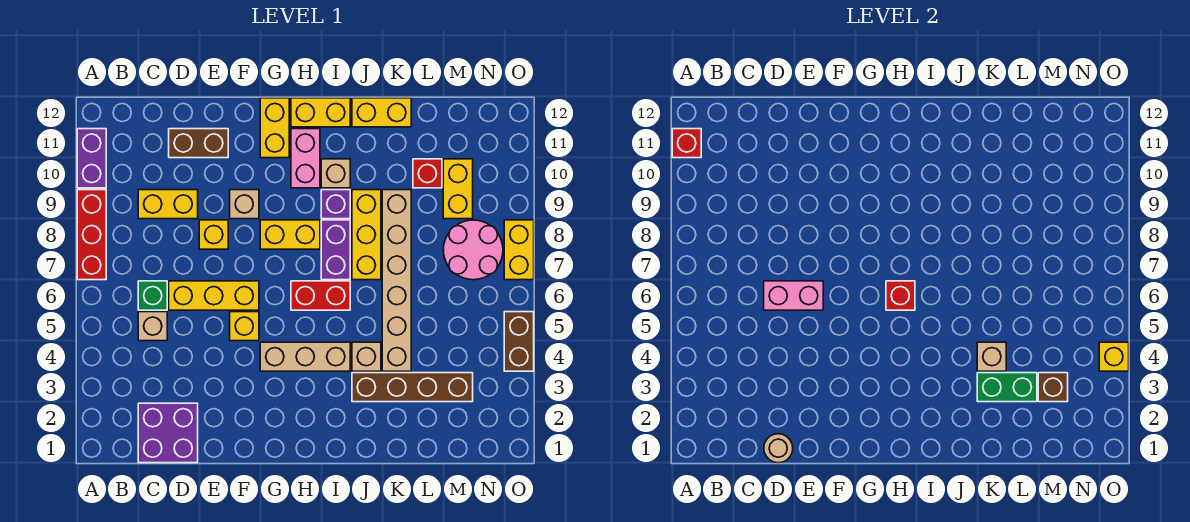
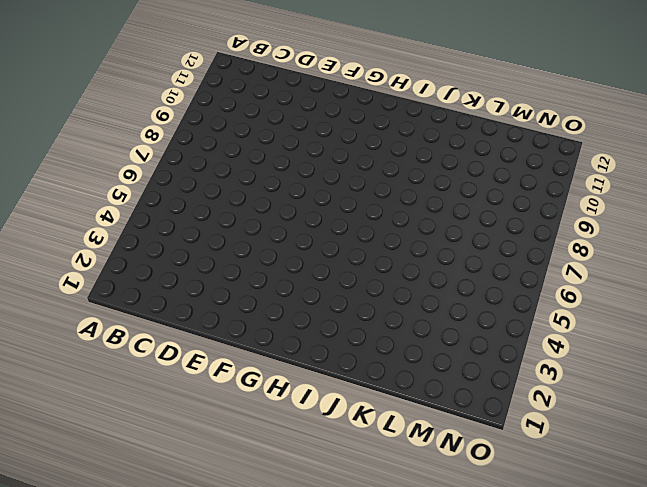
none -> red 1x3 brick [77,190,106,280]
none -> purple 1x2 brick [77,129,106,188]
none -> purple 2x2 brick [138,403,198,463]
none -> tan 1x1 brick [138,312,167,341]

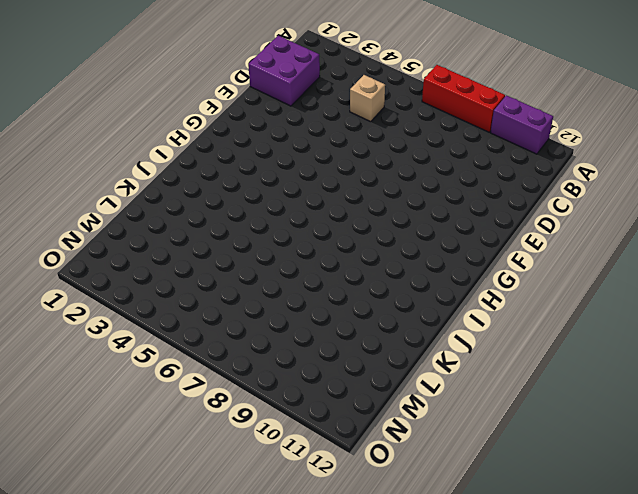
none -> green 1x1 brick [138,281,167,310]
none -> yellow 1x2 brick [138,190,198,219]
none -> yellow 1x3 brick [169,281,259,310]
none -> brown 1x2 brick [169,129,228,158]

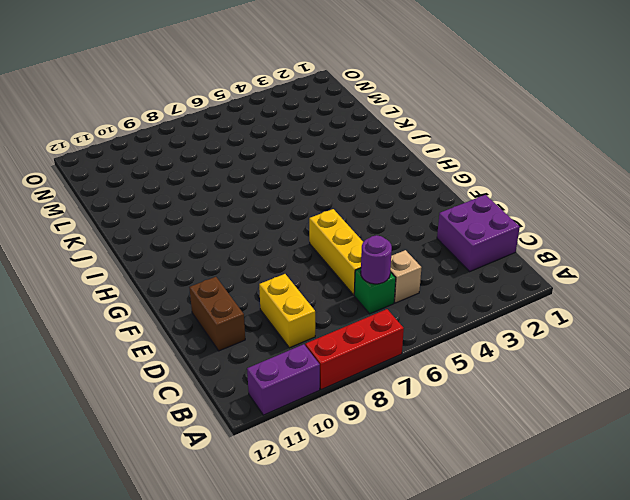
purple 1x1 round brick [361,235,392,284] -> none
none -> yellow 1x1 brick [199,220,228,249]
none -> yellow 1x1 brick [230,312,259,341]
none -> tan 1x1 brick [230,190,259,219]
none -> tan 1x3 brick [260,342,350,371]

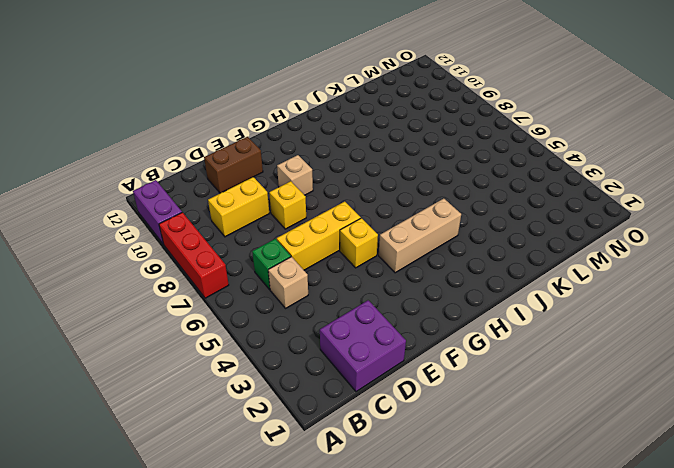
none -> yellow 1x2 brick [260,220,320,249]
none -> yellow 1x2 brick [260,98,289,158]
none -> red 1x2 brick [291,281,350,310]
none -> pink 1x2 brick [291,129,320,188]

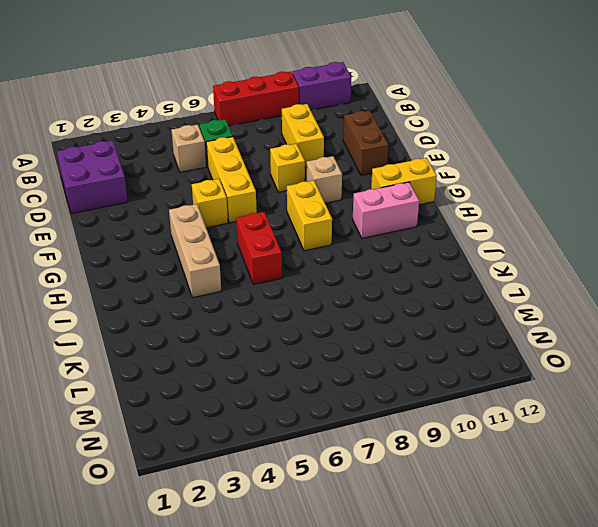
none -> yellow 1x2 brick [291,98,350,127]
none -> purple 1x2 brick [321,220,350,280]
none -> purple 1x1 brick [321,190,350,219]
none -> tan 1x1 brick [321,159,350,188]

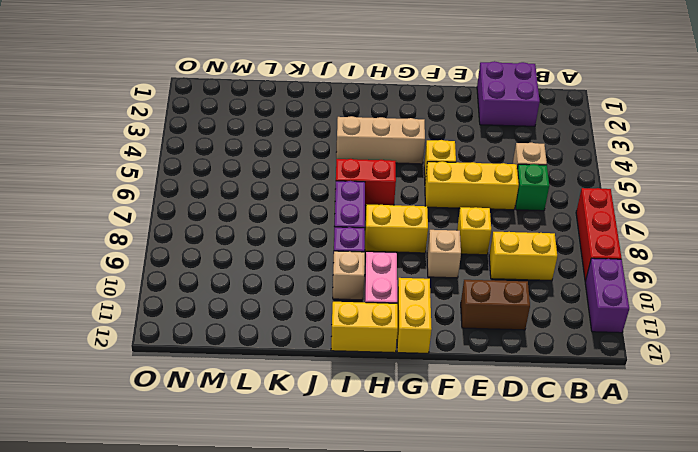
none -> brown 1x4 brick [352,373,473,402]
none -> tan 1x1 brick [352,342,381,371]
none -> yellow 1x3 brick [352,190,381,280]
none -> yellow 1x2 brick [352,98,411,127]

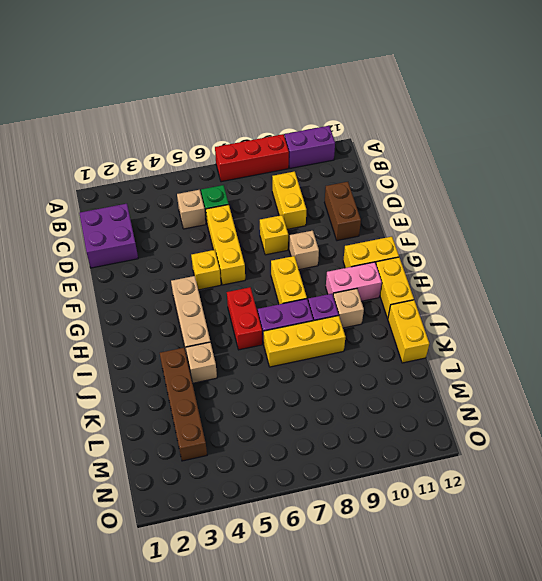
none -> tan 1x6 brick [382,190,411,371]
none -> red 1x1 brick [413,159,442,188]
none -> pink 2x2 round brick [443,220,503,280]
none -> yellow 1x2 brick [443,159,473,219]

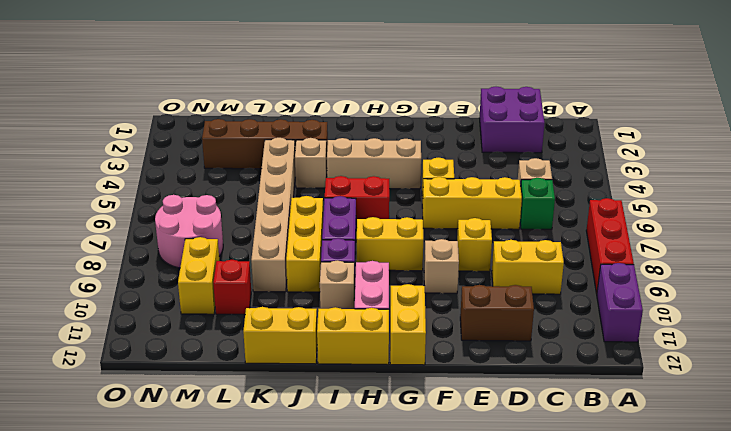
none -> brown 1x2 brick [504,312,534,371]
none -> yellow 1x2 brick [504,220,534,280]
none -> red 1x1 brick [672,129,701,158]
none -> tan 1x1 round brick [764,434,793,463]

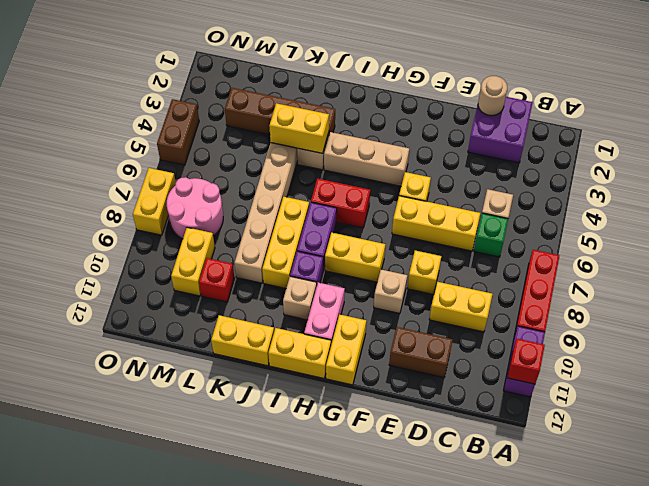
yellow 1x2 brick [269,103,329,153] -> tan 1x1 brick [977,342,1006,371]
none -> pink 1x2 brick [764,281,823,310]
none -> red 1x1 brick [886,281,915,310]
none -> green 1x2 brick [977,373,1037,402]
none -> brown 1x1 brick [1038,373,1068,402]

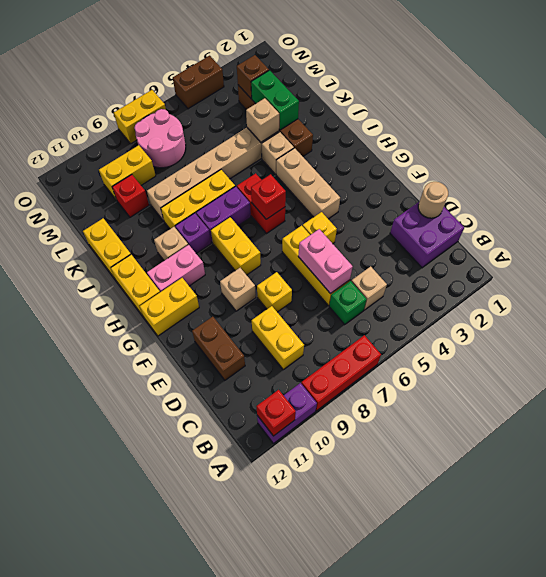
none -> yellow 1x1 brick [1099,342,1129,371]

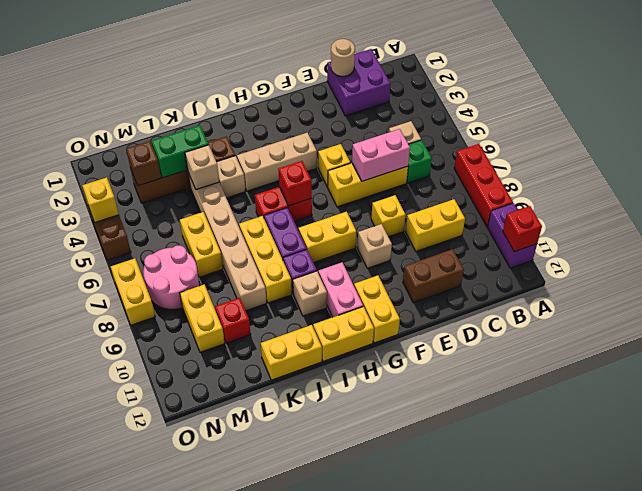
yellow 1x2 brick [180,212,223,277] -> none

